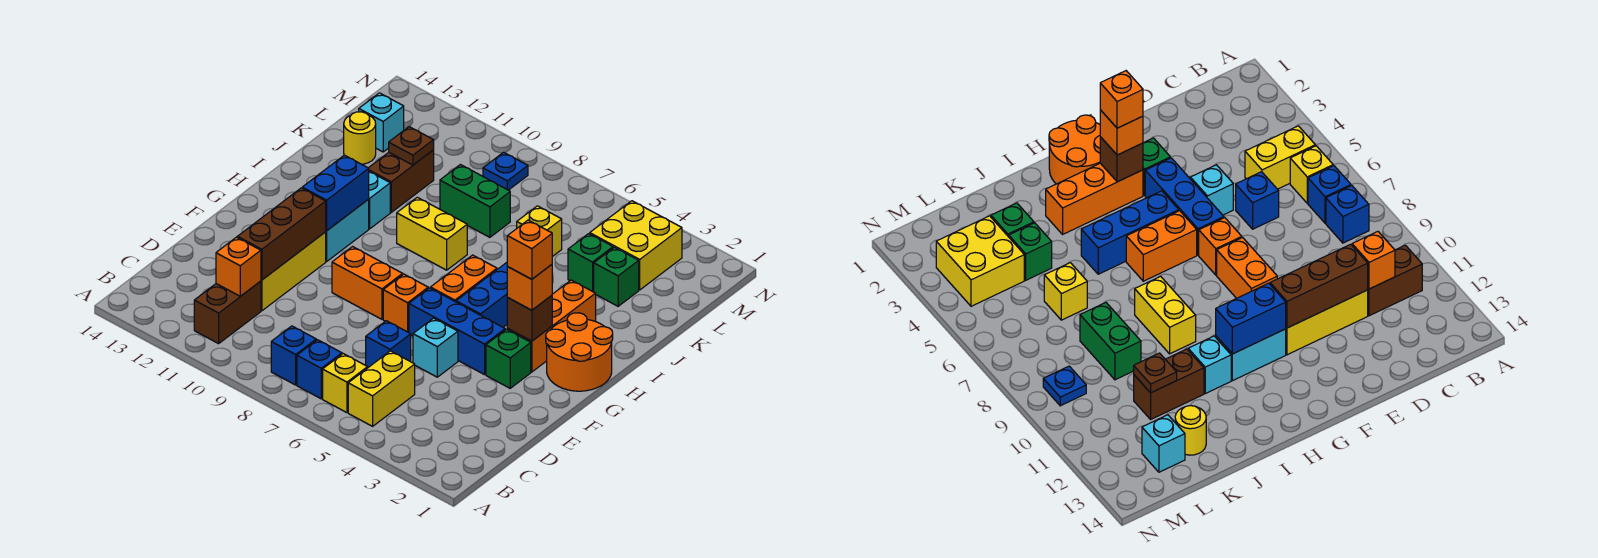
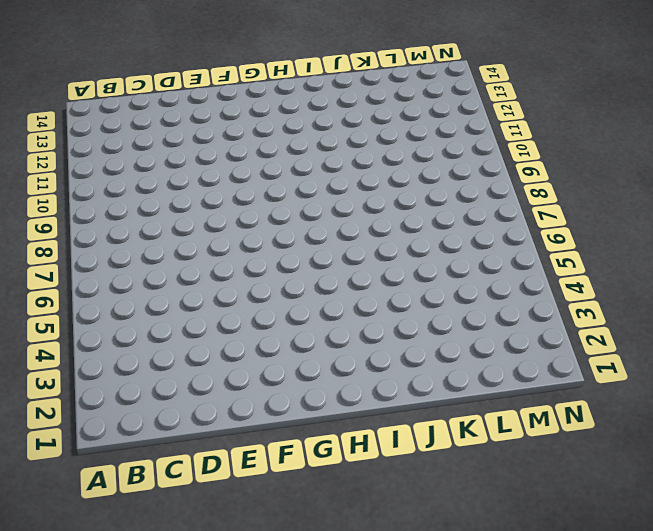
none -> yellow 1x2 brick [348,351,415,426]
none -> yellow 1x1 brick [323,354,368,413]
none -> blue 1x1 brick [297,340,342,399]
none -> blue 1x1 brick [271,326,316,385]

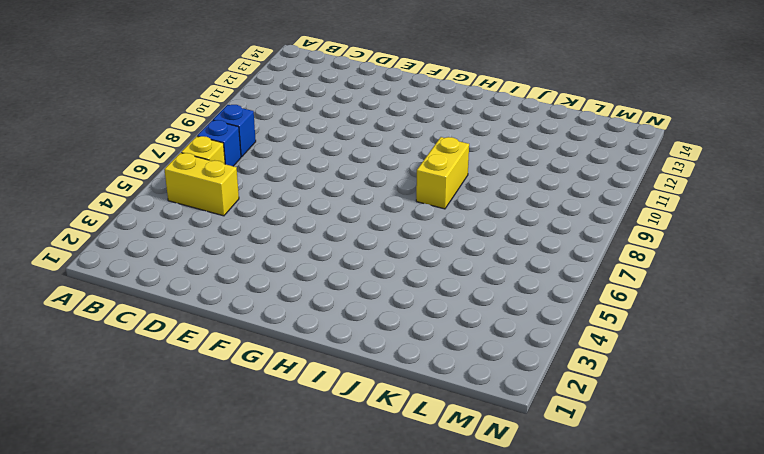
none -> brown 1x2 brick [194,281,261,344]
none -> blue 1x1 brick [366,321,411,367]
none -> yellow 1x3 brick [261,232,326,311]
none -> cyan 1x1 brick [413,318,458,377]

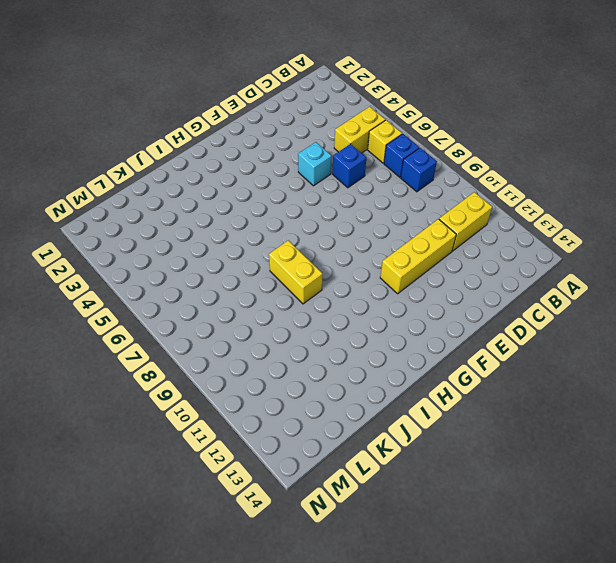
yellow 1x2 brick [439,192,492,251] -> brown 1x2 brick [194,281,261,344]
none -> green 1x1 brick [486,329,531,388]
none -> blue 1x3 brick [409,288,505,375]
none -> orange 1x1 brick [383,274,428,333]
none -> orange 1x2 brick [332,247,403,319]

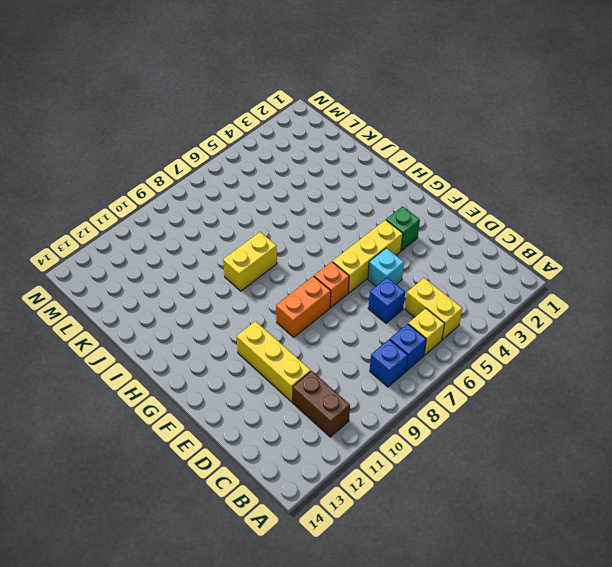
yellow 1x3 brick [333,220,403,293] -> blue 1x3 brick [409,288,505,375]
none -> orange 2x2 round brick [546,313,613,391]
none -> orange 1x3 brick [507,280,596,372]
none -> blue 1x3 brick [456,263,508,327]
none -> orange 1x2 brick [430,255,497,302]

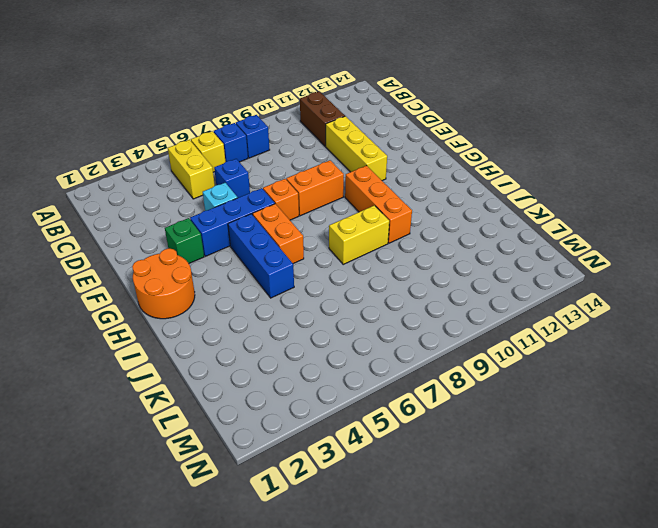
orange 1x3 brick [345,165,412,243] -> orange 1x3 brick moved to [507,280,596,372]
none -> cyan 1x2 brick [326,199,369,262]
none -> cyan 1x1 brick [369,172,390,229]
none -> brown 1x2 brick [369,150,434,212]
none -> green 1x1 brick [594,247,639,306]

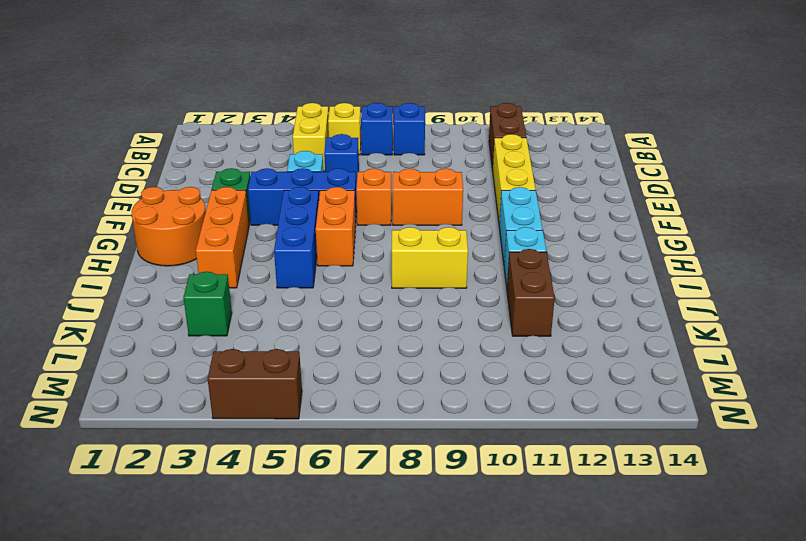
brown 1x2 brick [208,349,302,419] -> none
none -> green 1x1 brick [568,234,613,292]
none -> yellow 1x1 brick [517,206,562,257]
none -> green 1x2 brick [440,165,510,237]
none -> yellow 1x1 round brick [344,112,376,164]

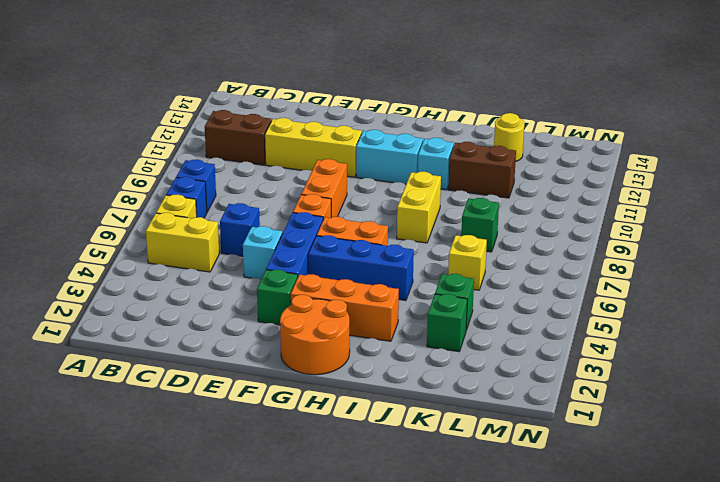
green 1x1 brick [461,198,499,252] -> green 1x2 brick [440,165,510,237]
none -> yellow 2x2 brick [590,201,682,290]
none -> cyan 1x1 brick [359,93,404,152]
none -> blue 1x1 plate [483,152,528,190]
none -> orange 1x1 brick [216,237,261,296]

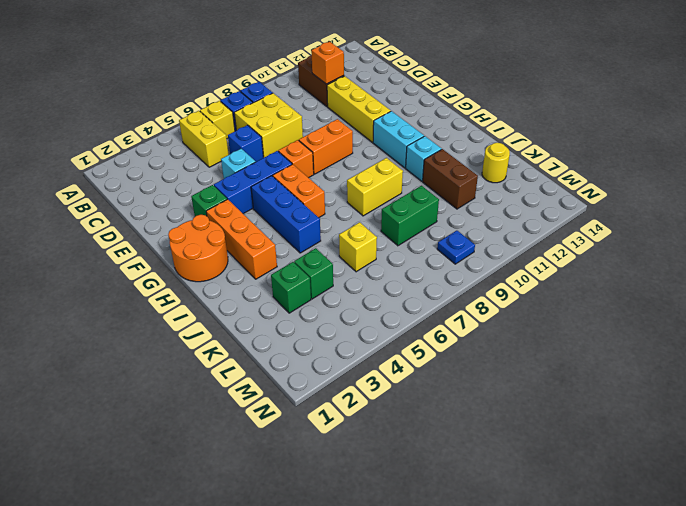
yellow 2x2 brick [234,93,303,158] -> yellow 2x2 brick moved to [590,201,682,290]
none -> cyan 1x1 brick [359,93,404,152]
none -> brown 1x3 brick [237,188,326,280]
none -> brown 1x1 brick [507,295,552,341]
none -> blue 1x2 brick [302,155,369,231]

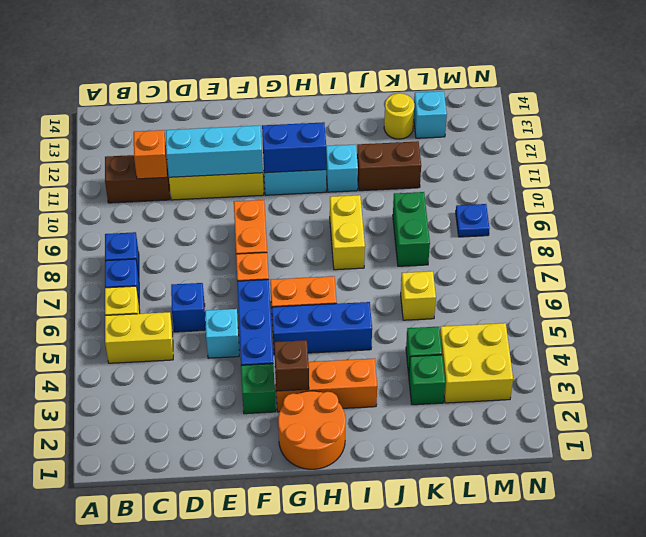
cyan 1x3 brick [166,126,263,177] -> brown 1x3 brick [237,188,326,280]
none -> brown 1x1 plate [389,127,434,165]
none -> orange 1x1 brick [507,265,552,310]
none -> orange 1x1 brick [507,220,552,279]

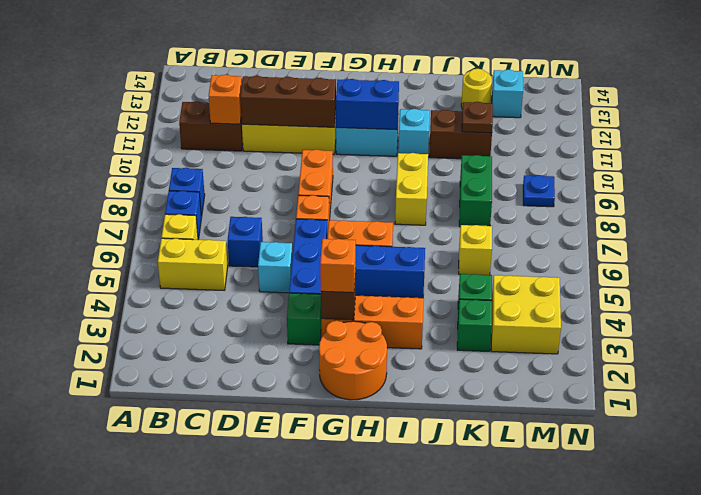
none -> orange 1x1 brick [507,220,552,279]

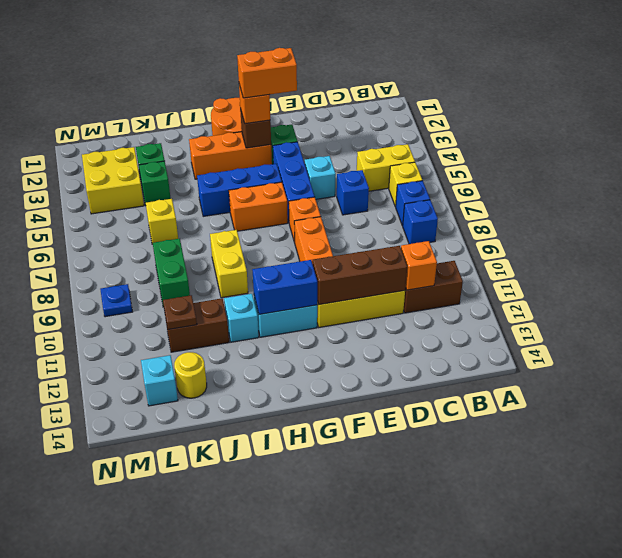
orange 1x2 brick [237,48,297,98] -> orange 1x1 brick [507,220,552,279]

